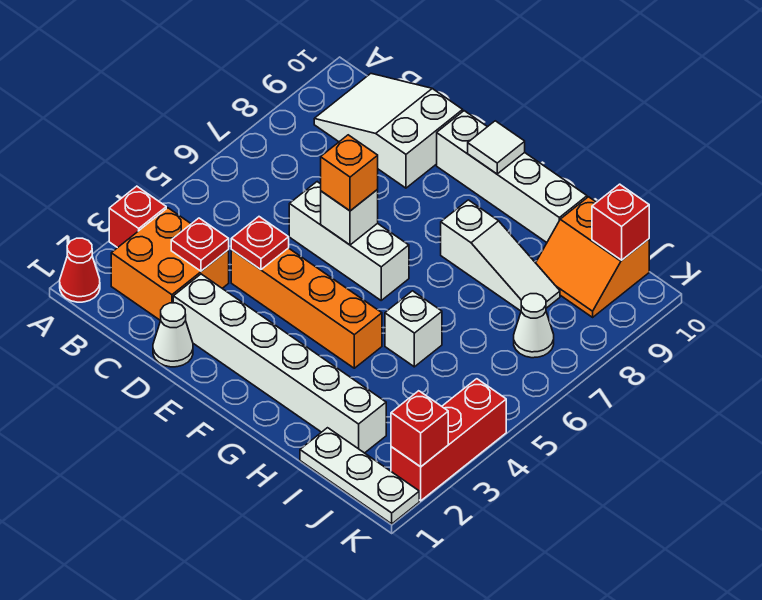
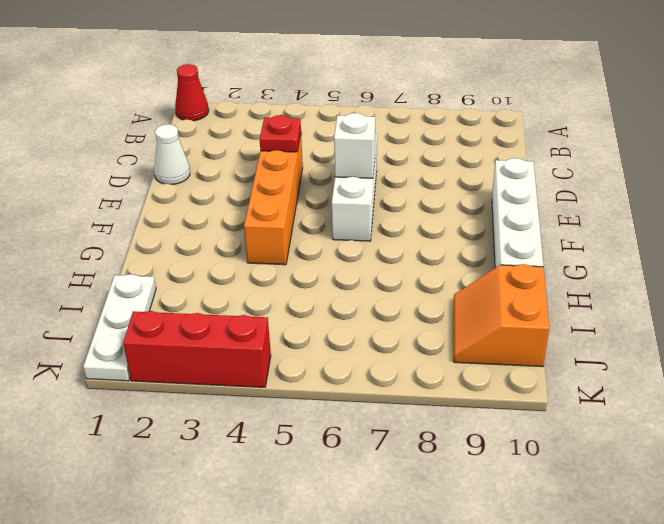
none -> red 1x1 brick [109,186,166,248]
none -> orange 2x2 brick [111,208,229,321]
none -> white 2x3 slope [314,74,463,188]

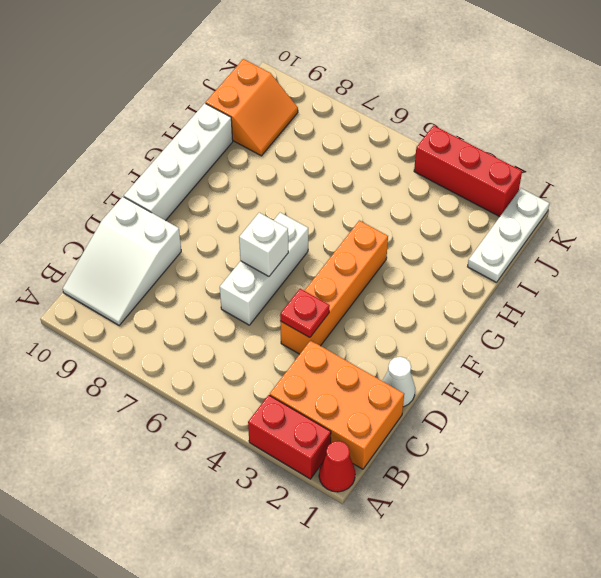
red 1x2 brick [248,395,331,479] -> red 1x1 brick [109,186,166,248]
orange 2x3 brick [270,340,404,469] -> orange 2x2 brick [111,208,229,321]
none -> white 1x6 brick [173,274,386,453]
none -> white 1x3 slope [441,200,560,311]
none -> white 1x1 brick [385,291,442,367]

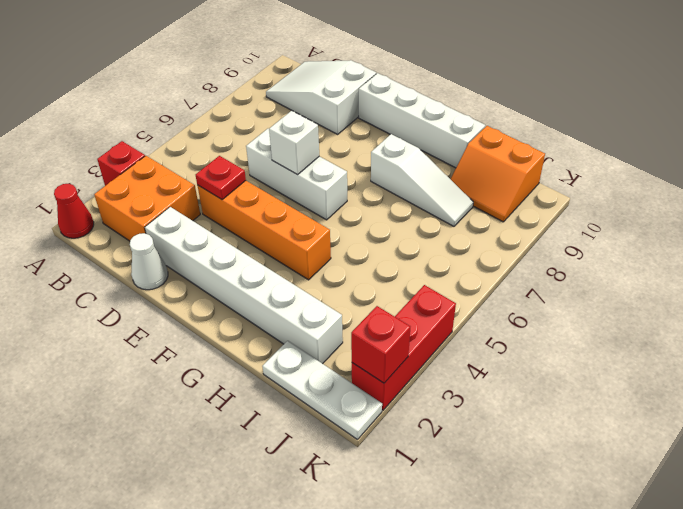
none -> white 1x1 brick [385,291,442,367]
none -> white 1x1 cone [514,294,554,358]
none -> red 1x1 plate [171,218,229,271]

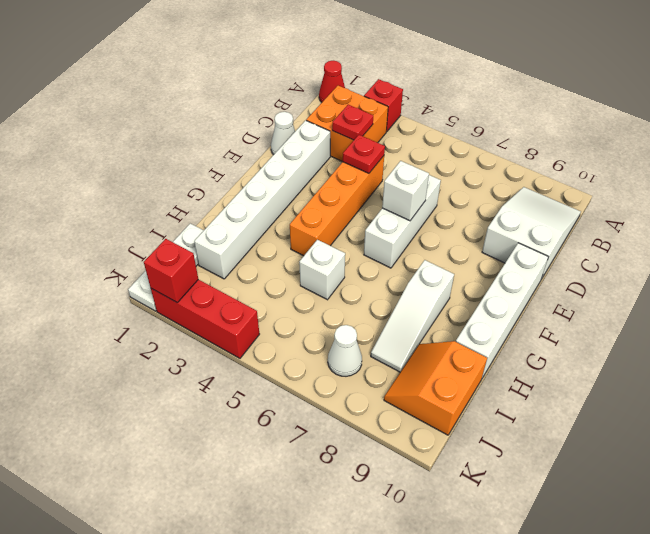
none -> white 1x1 tile [468,121,525,174]
none -> red 1x1 brick [592,184,649,260]
none -> orange 1x1 brick [321,135,378,211]

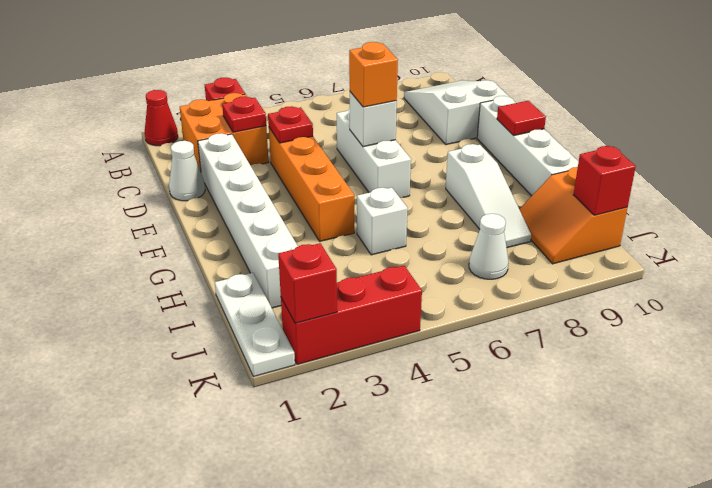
red 1x1 tile [497,101,546,135] -> white 1x1 tile [468,121,525,174]

